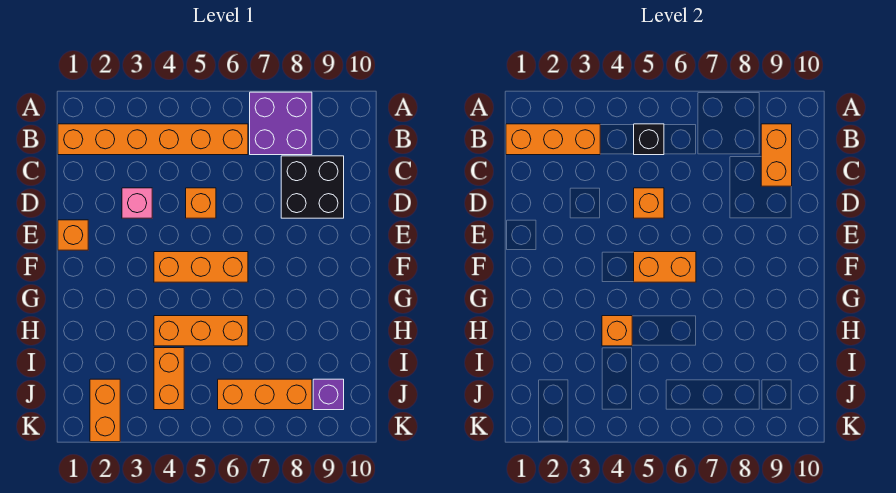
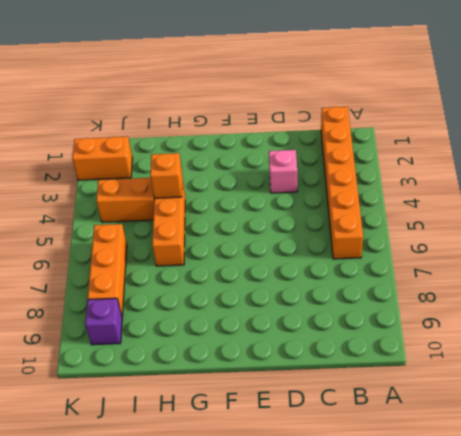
none -> purple 2x2 brick [250,92,312,155]
none -> black 2x2 brick [281,156,344,218]
none -> orange 1x1 brick [186,188,216,218]

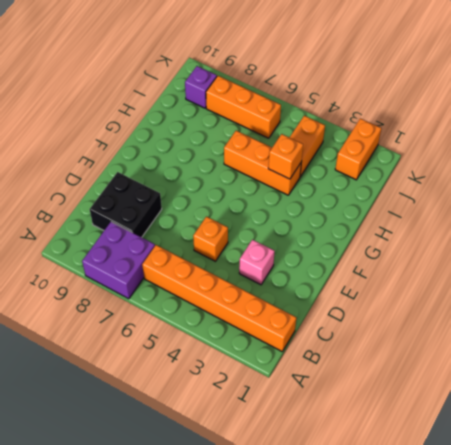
none -> orange 1x1 brick [58,220,88,250]
none -> orange 1x3 brick [154,252,248,282]
none -> orange 1x3 brick [506,124,600,155]

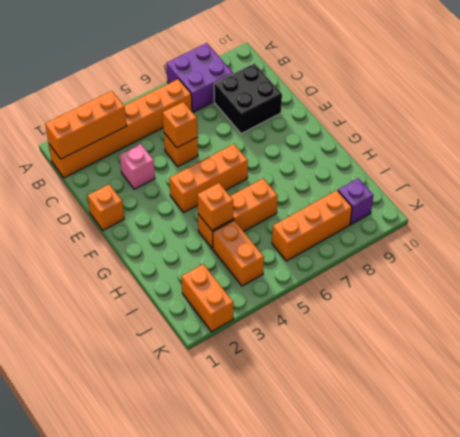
none -> black 1x1 brick [634,124,664,155]
none -> orange 1x2 brick [761,124,792,186]
none -> orange 1x2 brick [634,252,696,282]

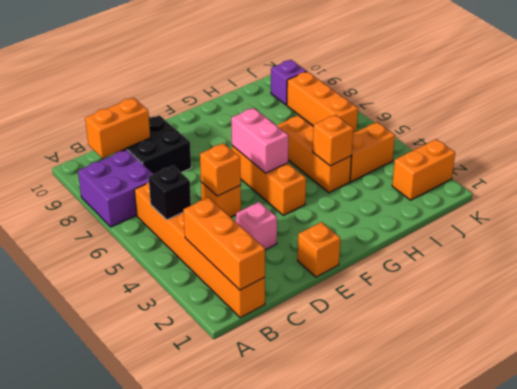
pink 1x2 brick [231,108,288,173] -> orange 1x2 brick [634,252,696,282]

